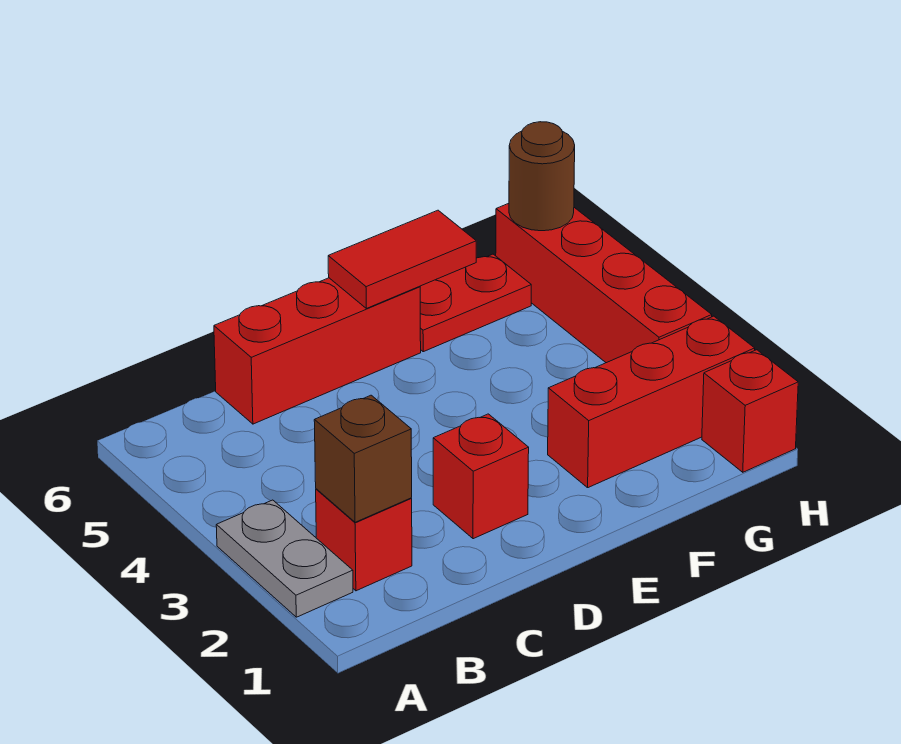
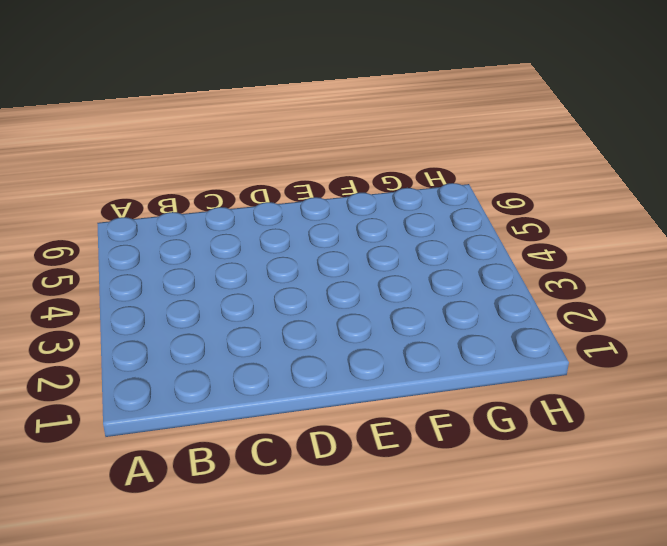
none -> grey 1x2 plate [216,500,353,617]
none -> red 1x1 brick [316,489,412,591]

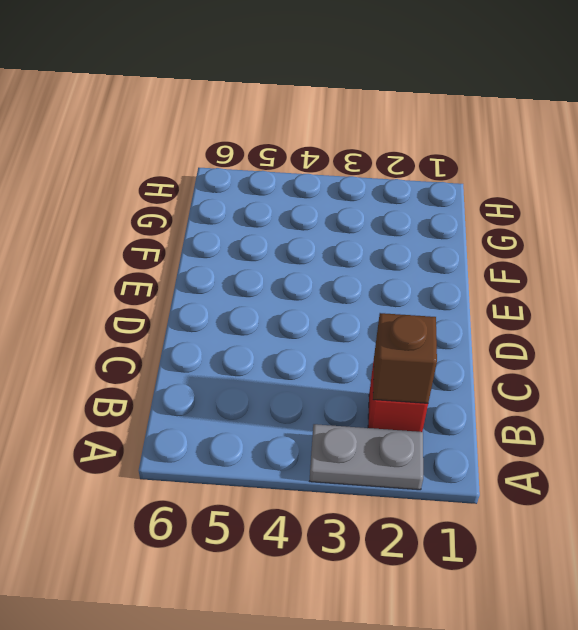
none -> red 1x3 brick [214,278,421,424]
none -> red 1x1 brick [433,414,529,539]

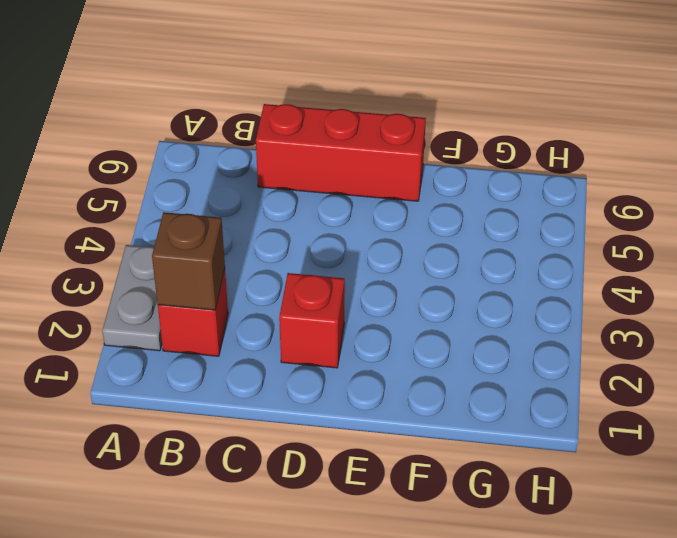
none -> red 1x3 brick [548,316,755,488]
none -> red 1x2 plate [420,254,531,352]

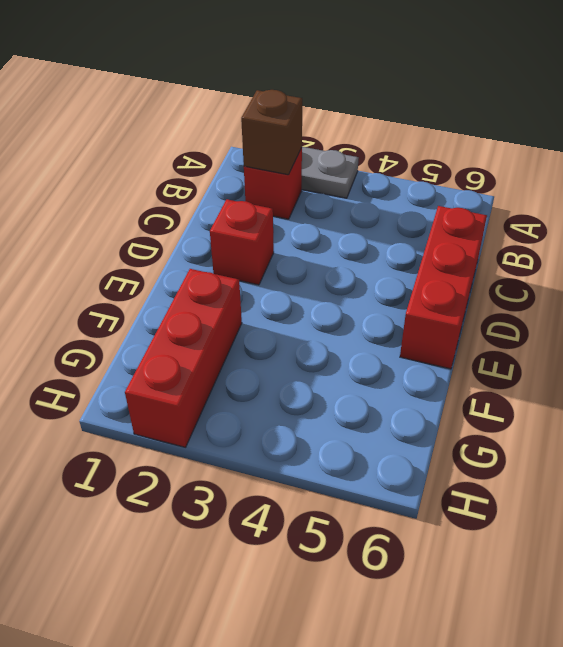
none -> red 1x2 plate [420,254,531,352]
none -> red 1x1 brick [702,350,798,472]

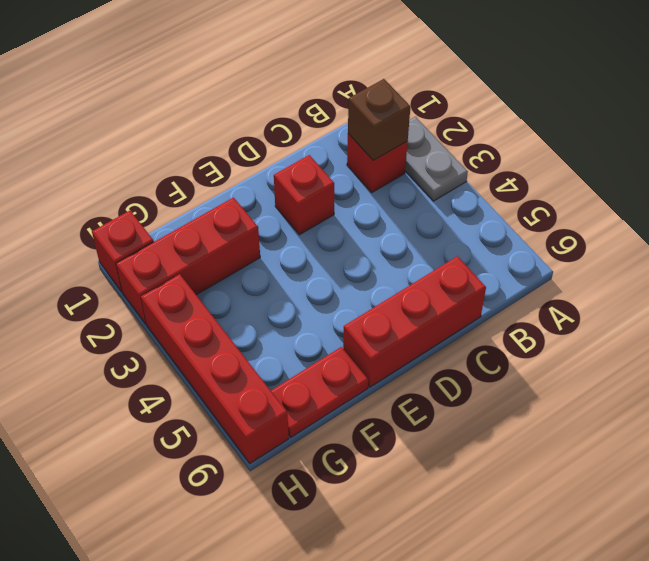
none -> red 1x2 tile [328,210,476,308]
none -> brown 1x1 round brick [509,122,575,231]

